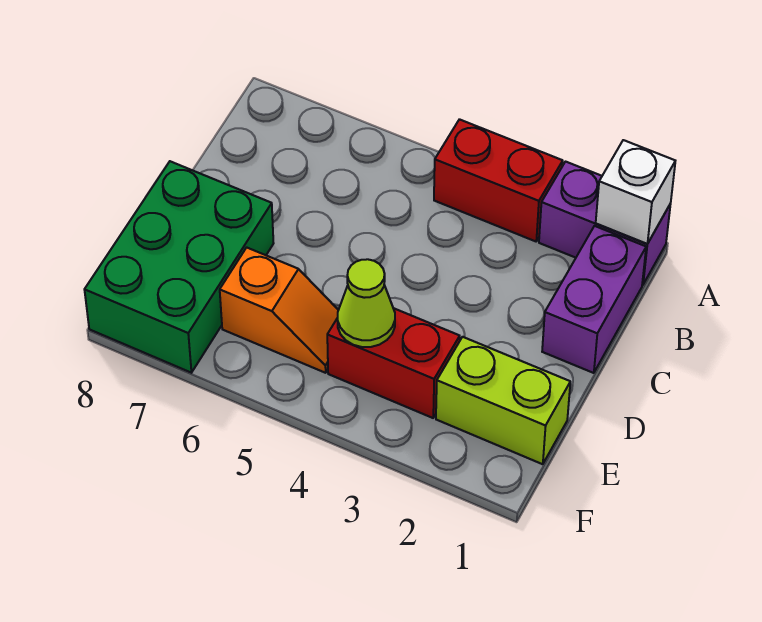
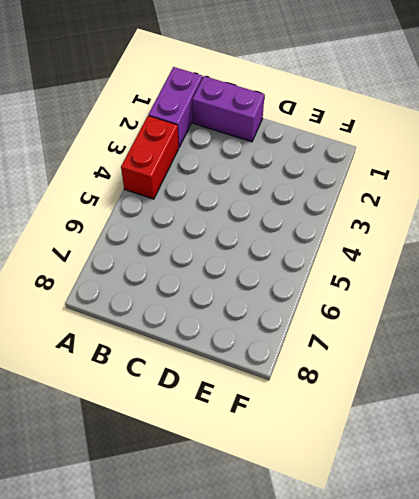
none -> green 2x3 brick [84,161,274,373]
none -> lime 1x2 brick [436,337,570,464]

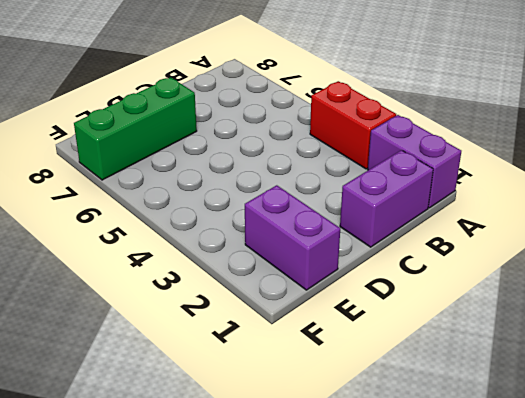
green 1x3 brick [74,77,197,180] -> green 2x3 brick [84,161,274,373]
purple 1x2 brick [245,185,340,290] -> lime 1x2 brick [436,337,570,464]
none -> red 1x2 brick [327,308,460,418]
none -> orange 1x2 slope [220,248,338,373]

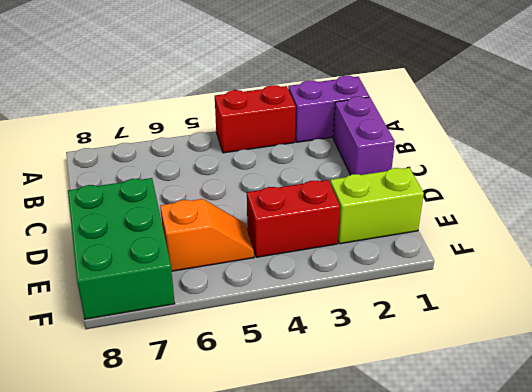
none -> white 1x1 brick [596,140,675,244]
none -> lime 1x1 cone [338,259,395,347]

